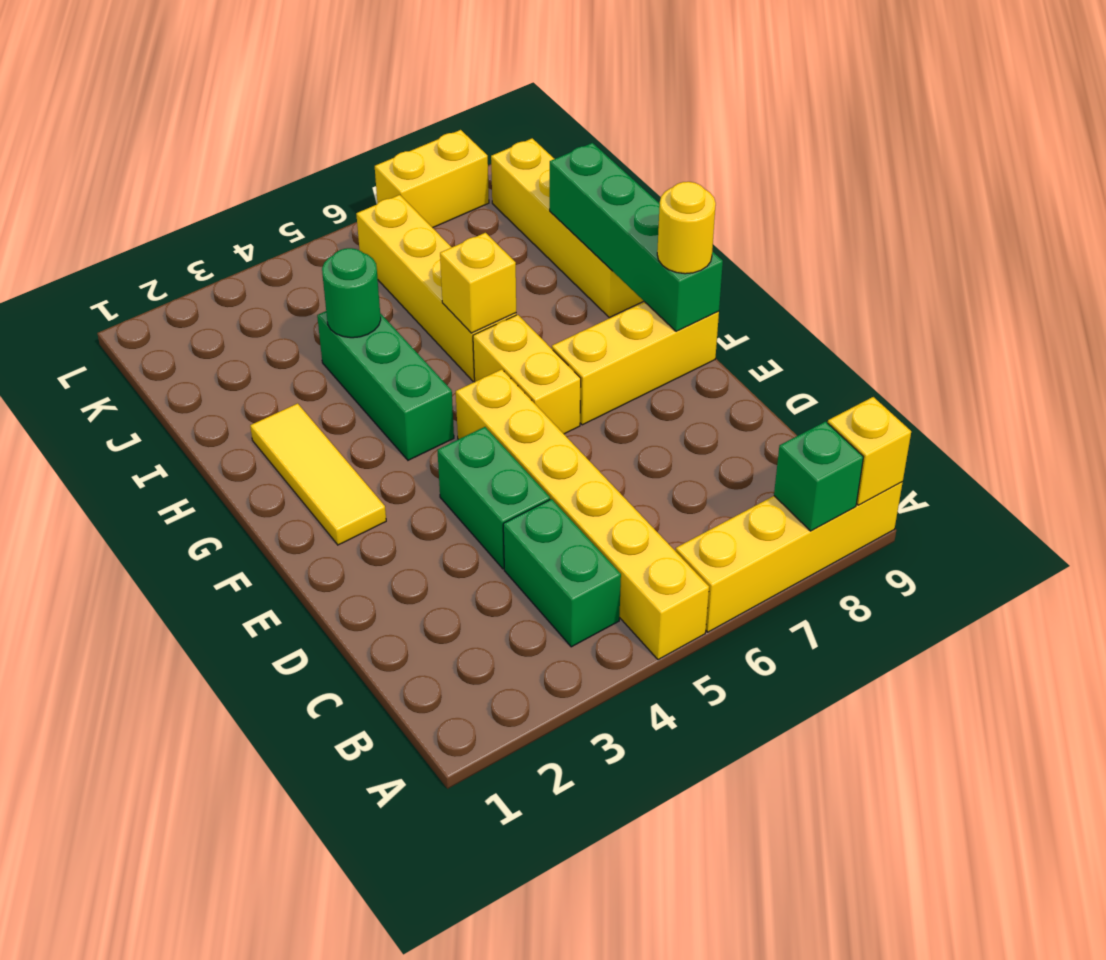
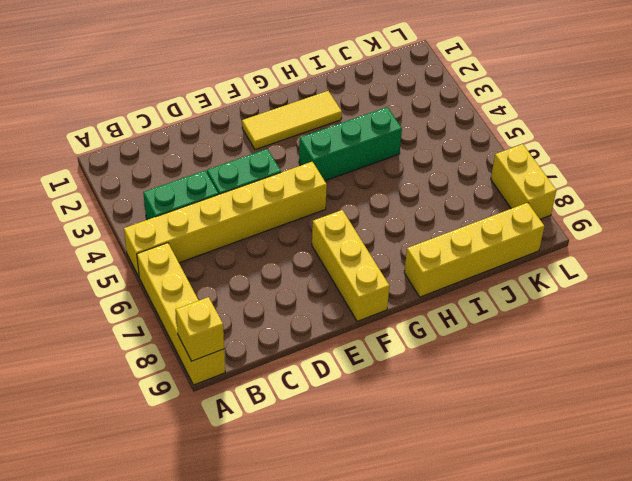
none -> yellow 1x2 brick [473,315,581,434]
none -> yellow 1x4 brick [356,195,516,381]
none -> green 1x1 brick [774,421,863,531]

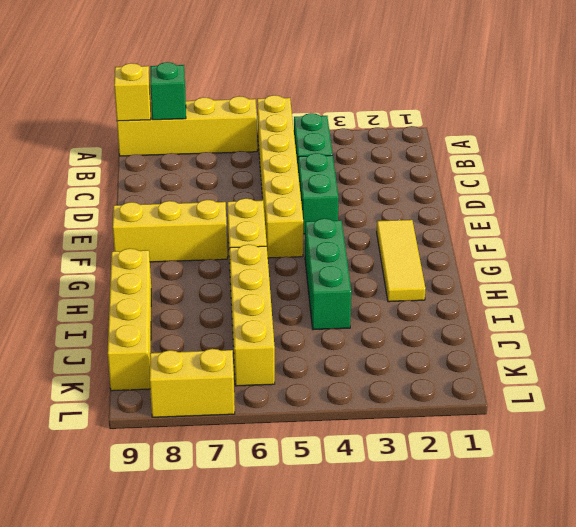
none -> green 1x4 brick [550,143,723,331]
none -> yellow 1x1 brick [440,233,516,333]
none -> green 1x1 round brick [322,248,381,338]

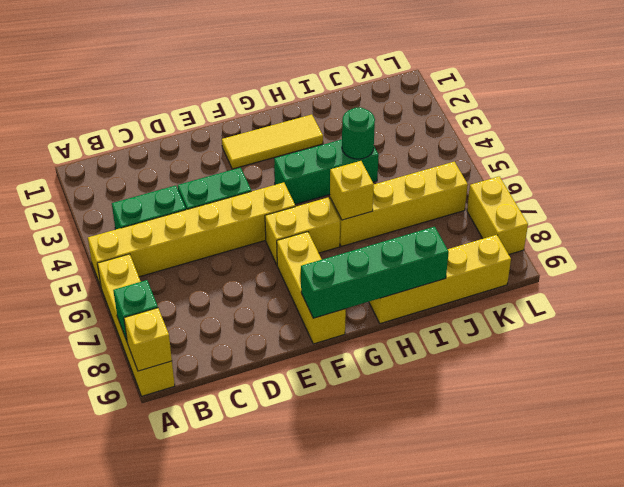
none -> yellow 1x1 round brick [657,182,716,274]

